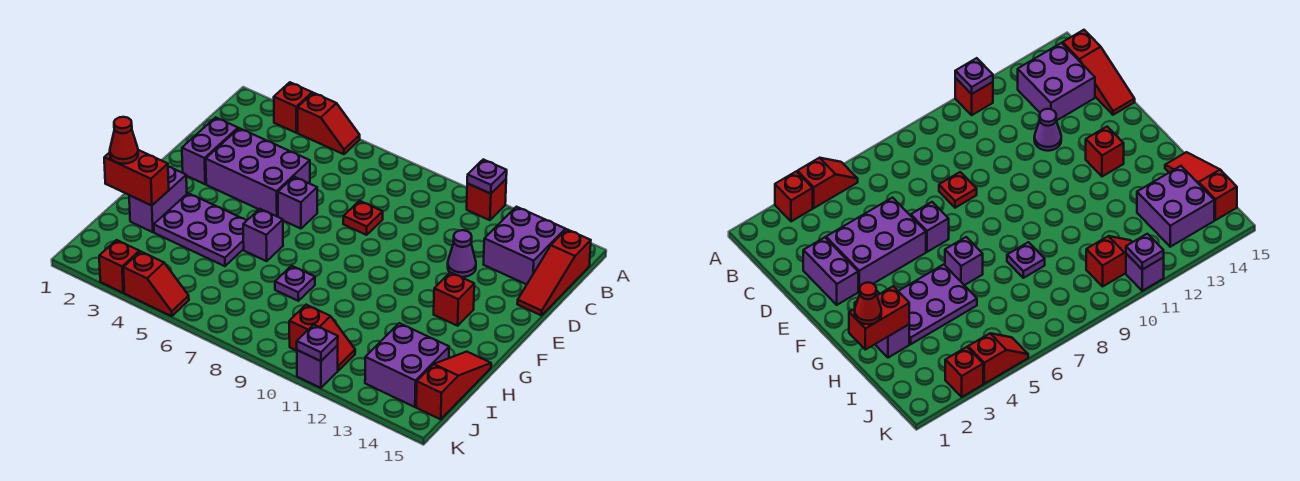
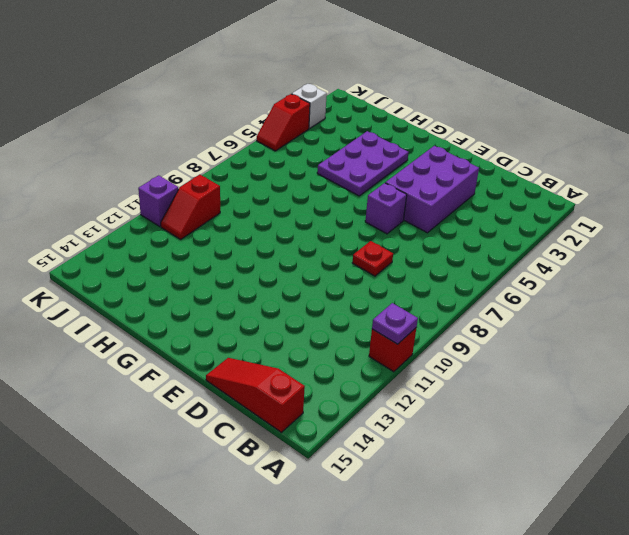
white 1x1 brick [292,84,327,129] -> red 1x1 brick [99,240,139,293]
none -> red 1x1 brick [274,82,312,133]
none -> red 1x2 slope [298,93,360,154]
none -> purple 2x2 brick [484,207,565,285]

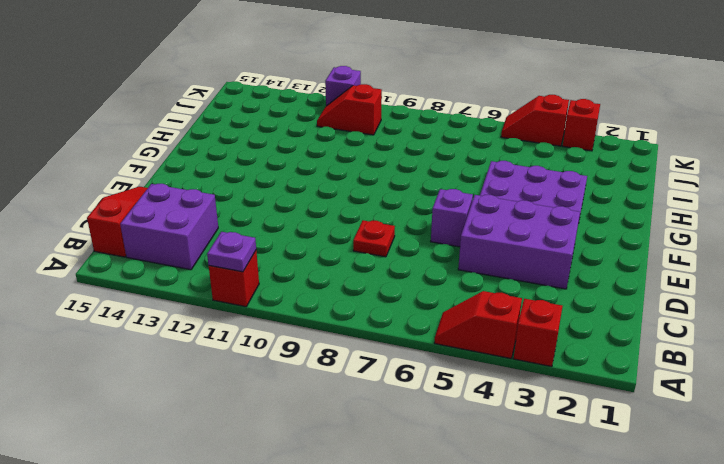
none -> purple 1x2 brick [182,117,238,184]
none -> purple 1x1 cone [448,230,476,277]
none -> red 1x1 brick [434,272,474,326]

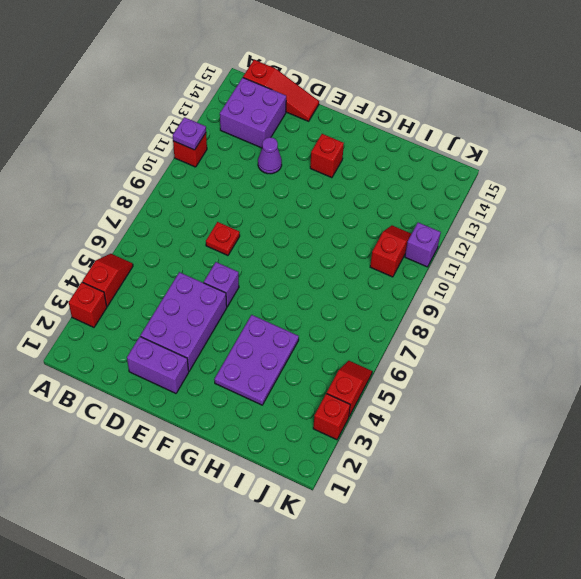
none -> purple 1x2 brick [129,167,187,232]
none -> purple 1x1 brick [243,209,283,261]
none -> purple 1x1 plate [275,266,315,301]

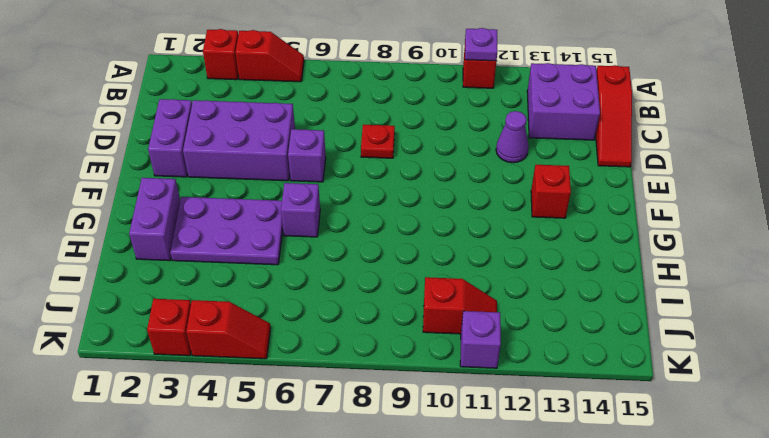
none -> purple 1x1 plate [275,266,315,301]
none -> red 1x3 slope [416,352,491,419]
none -> purple 2x2 brick [365,323,449,407]

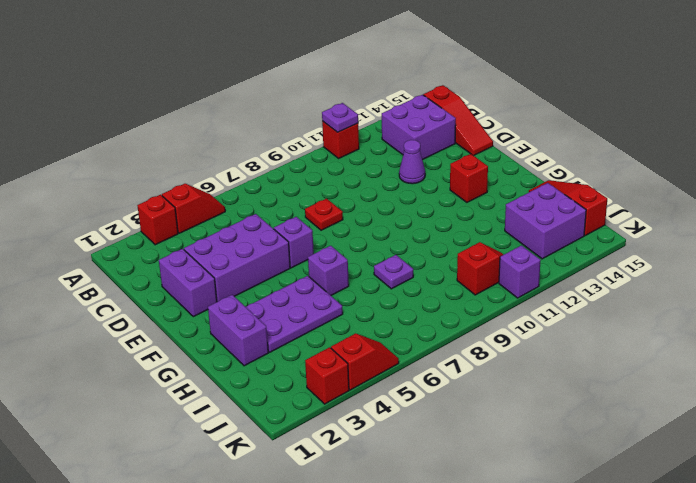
none -> red 1x2 brick [104,150,169,206]
none -> purple 1x1 plate [297,325,338,361]
none -> red 1x1 cone [110,117,138,164]

